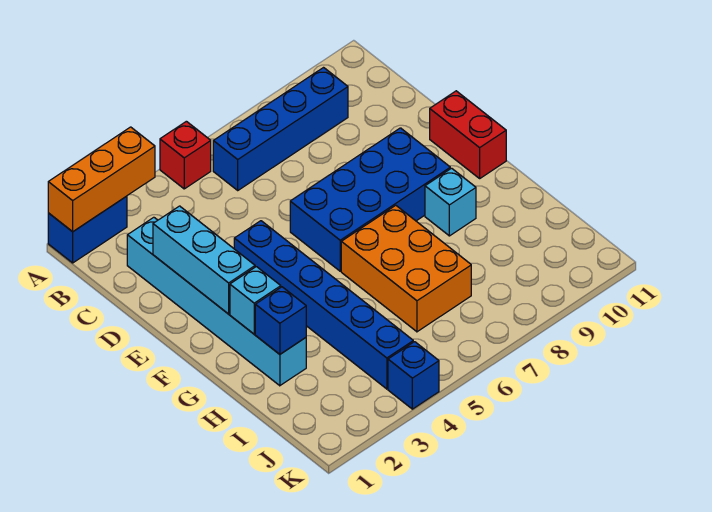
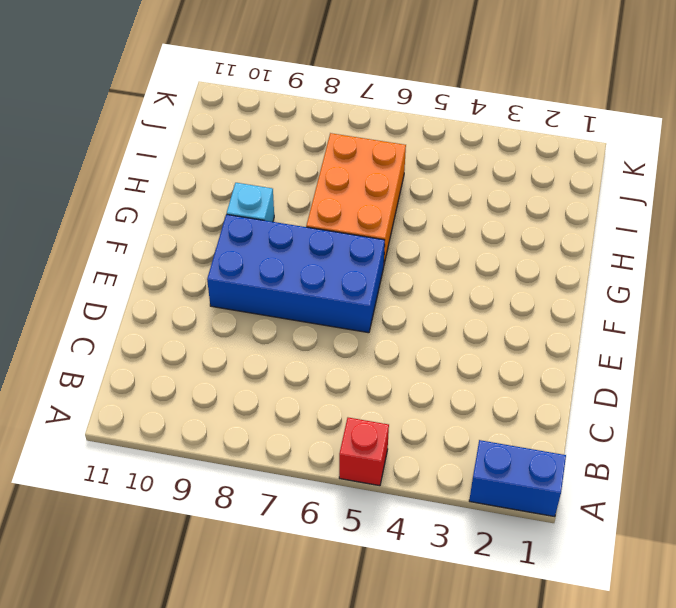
none -> blue 1x4 brick [213,68,348,190]
none -> cyan 1x6 brick [127,217,306,386]
none -> blue 1x6 brick [234,221,413,389]

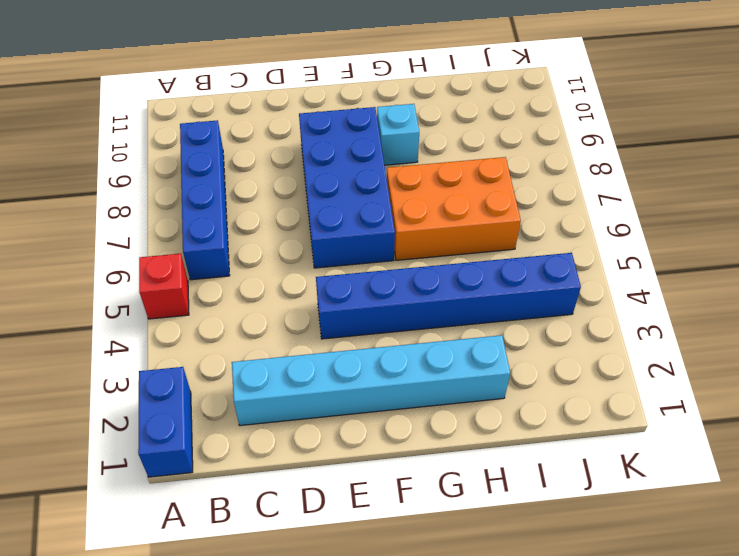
none -> red 1x2 brick [430,91,506,178]
none -> blue 1x1 brick [388,342,439,409]
none -> orange 1x3 brick [48,127,155,232]

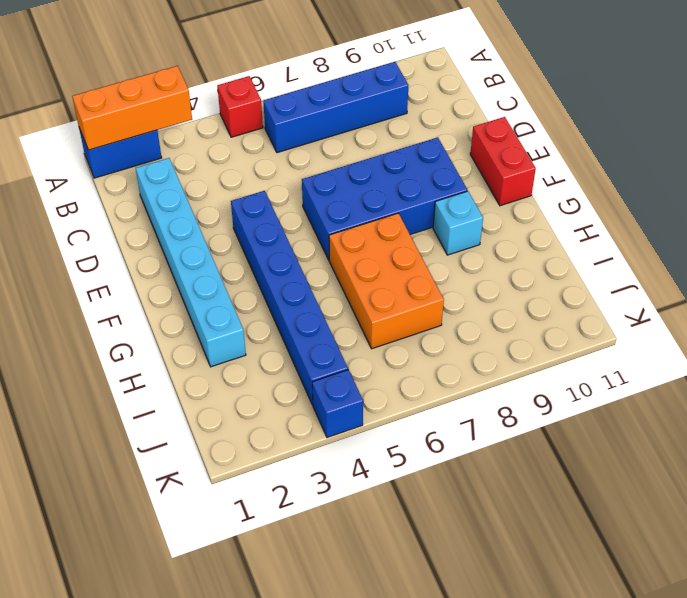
none -> cyan 1x3 brick [153,206,255,314]
none -> cyan 1x1 brick [230,267,281,334]
none -> blue 1x1 brick [255,287,306,354]

